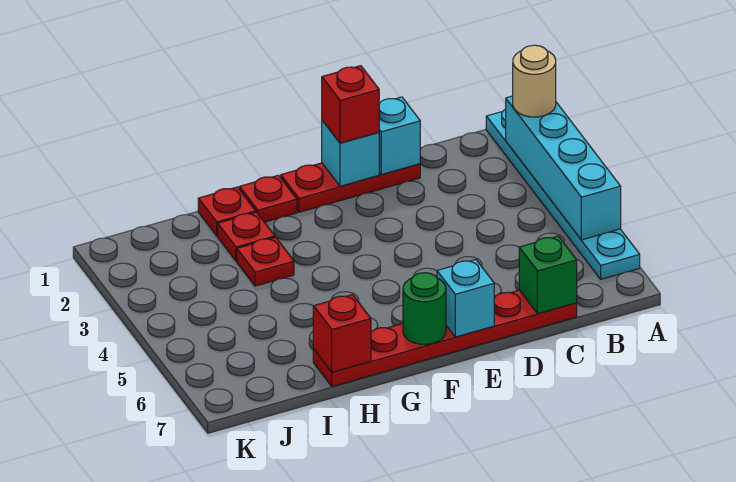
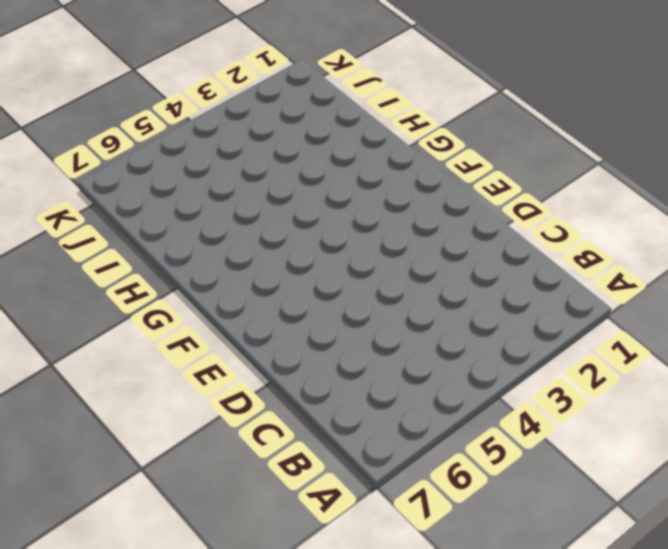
none -> cyan 1x6 plate [486,109,640,279]
none -> red 1x6 plate [313,290,577,387]
none -> red 1x3 plate [281,163,420,212]

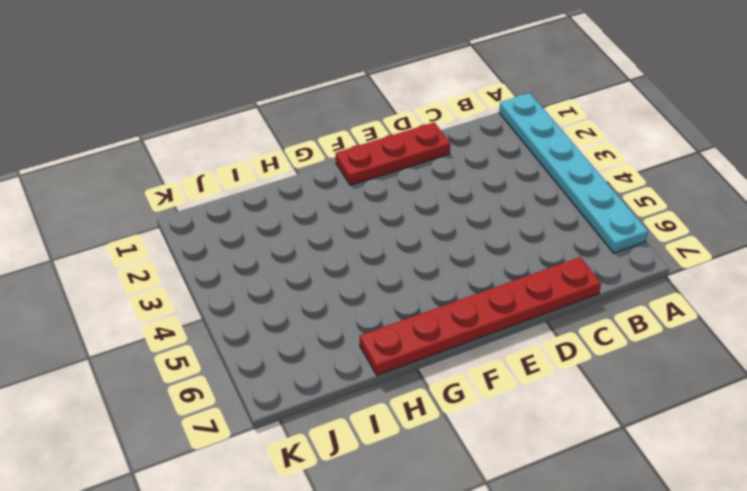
none -> red 1x1 plate [239,175,297,222]
none -> red 1x1 plate [198,187,256,236]
none -> red 1x1 plate [218,212,275,261]

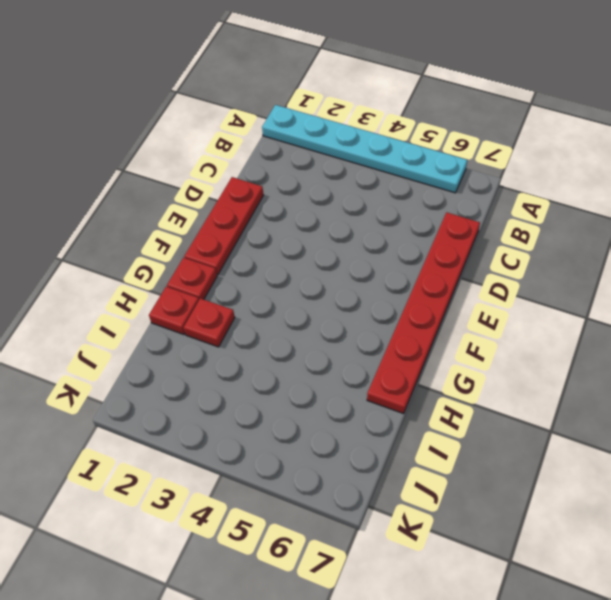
none -> red 1x1 plate [237,237,294,286]
none -> cyan 1x4 brick [506,96,621,240]
none -> green 1x1 brick [519,236,577,314]

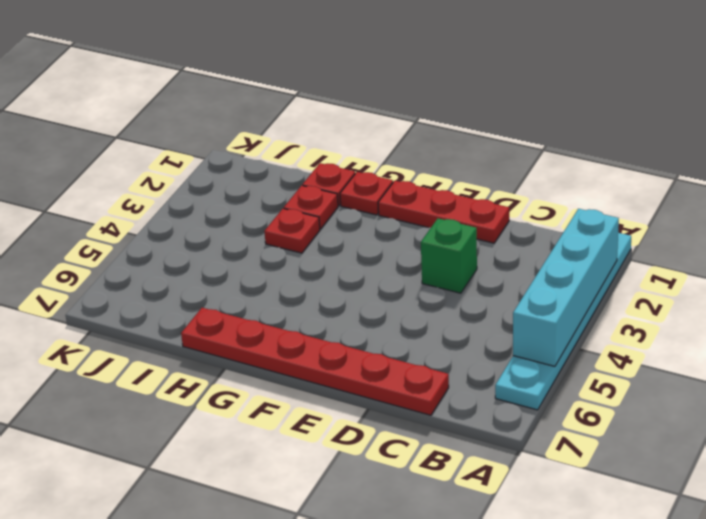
green 1x1 brick [421,219,477,293] -> green 1x1 brick moved to [519,236,577,314]
none -> cyan 1x1 brick [379,97,420,175]
none -> cyan 1x1 brick [322,120,379,186]
none -> cyan 1x1 brick [437,260,494,337]

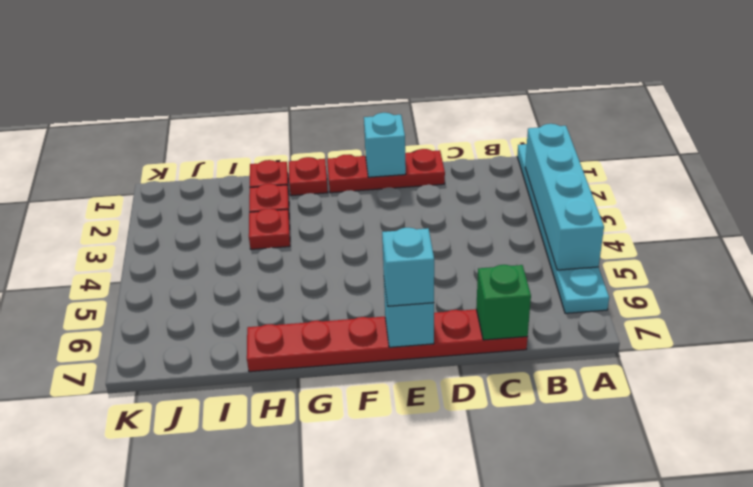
cyan 1x1 brick [382,228,434,306] -> cyan 1x1 brick moved to [379,97,420,175]
none -> green 1x1 round brick [403,273,446,344]
none -> red 1x1 brick [313,295,371,372]
none -> tan 1x1 round brick [513,45,556,117]

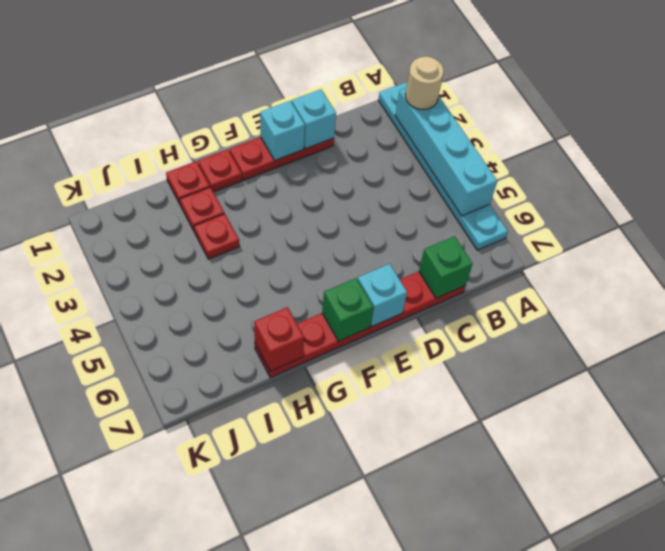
green 1x1 brick [322,278,373,341] -> green 1x1 round brick [403,273,446,344]
none -> red 1x1 brick [322,66,379,143]

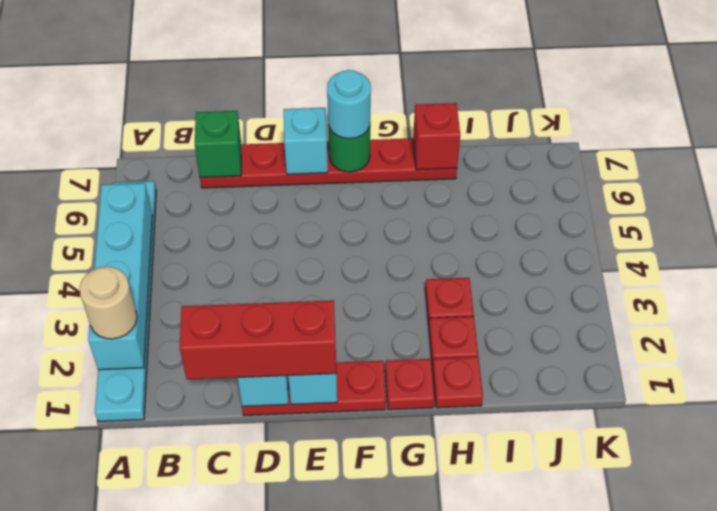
red 1x3 brick [180,300,336,379] -> red 1x1 brick [322,66,379,143]
cyan 1x1 round brick [327,70,371,139] -> none

